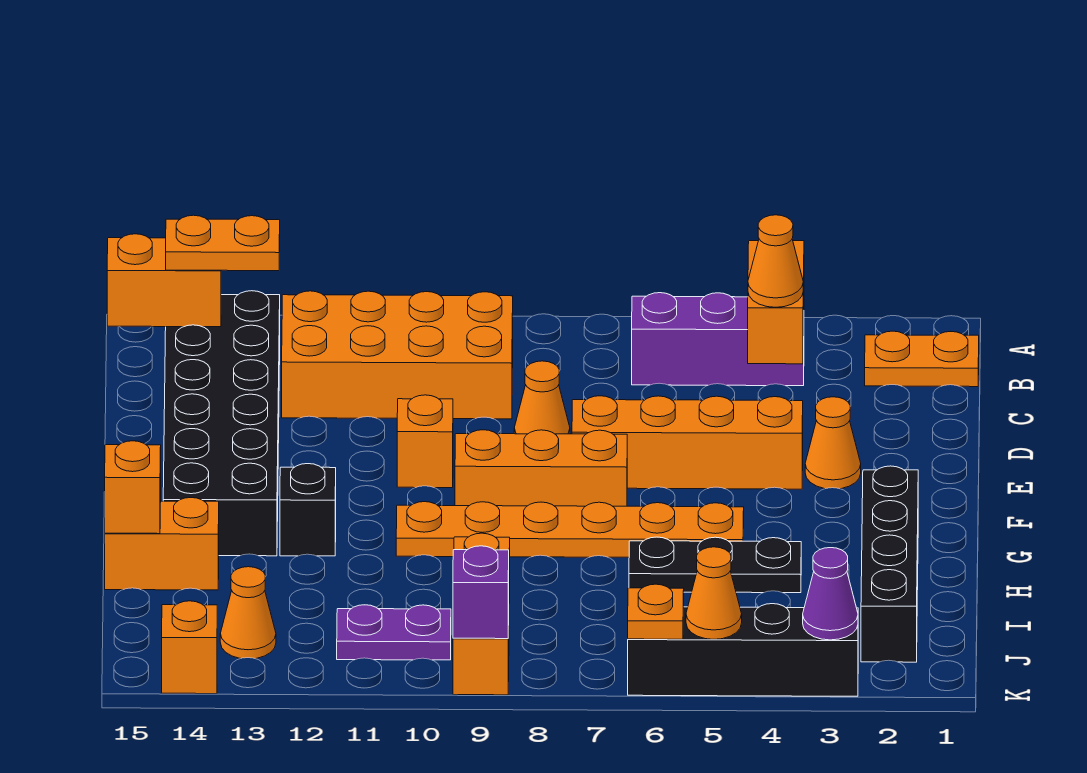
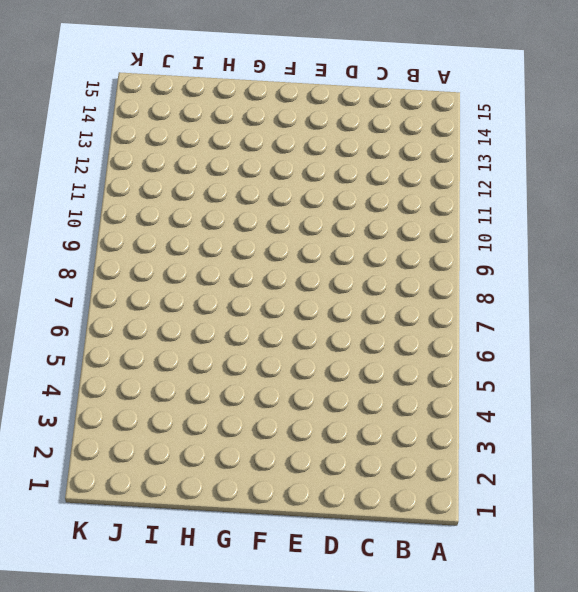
none -> orange 1x2 plate [865,331,979,387]
none -> purple 1x3 brick [632,293,804,386]
none -> orange 2x4 brick [282,291,513,419]

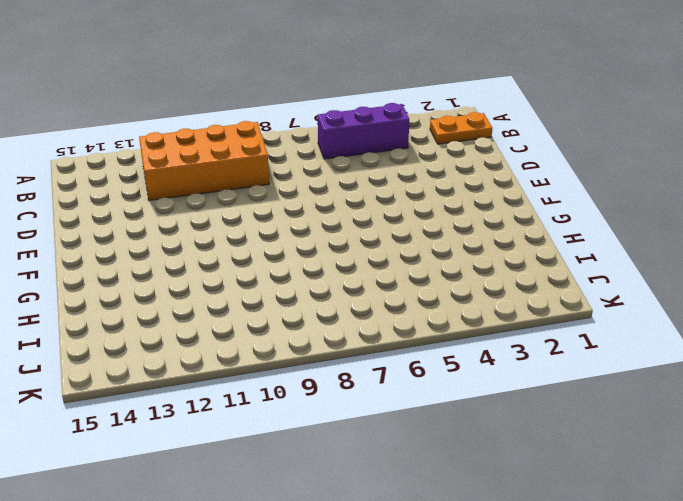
none -> black 2x6 brick [163,291,280,556]
none -> orange 1x1 cone [514,361,570,434]
none -> orange 1x1 cone [805,397,861,489]

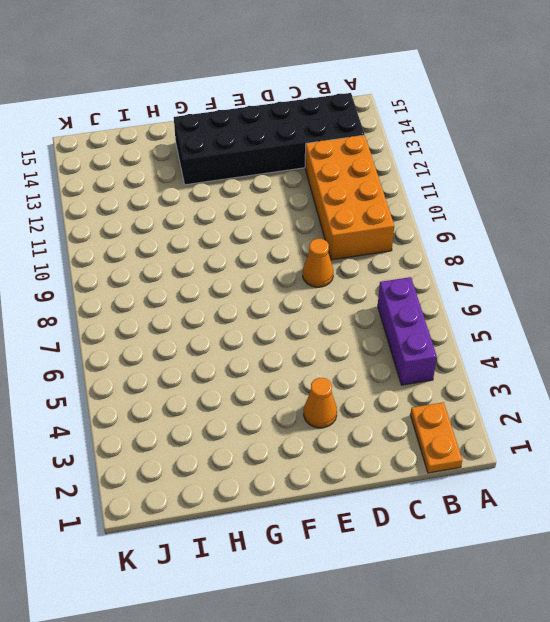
none -> orange 1x4 brick [572,396,803,489]
none -> orange 1x1 brick [397,395,453,488]
none -> orange 1x3 brick [455,430,627,506]

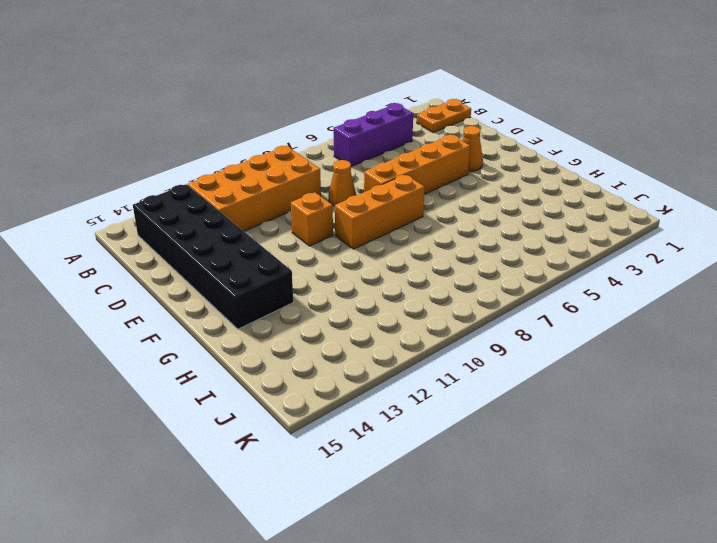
none -> black 1x4 brick [861,466,918,662]
none -> orange 1x6 plate [396,502,744,557]
none -> black 1x1 brick [280,464,336,556]

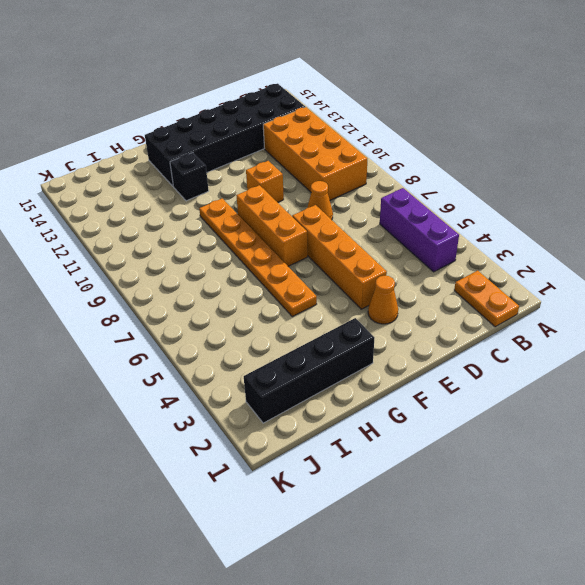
none -> black 1x3 plate [629,537,801,593]
none -> orange 1x2 brick [105,498,219,590]
none -> orange 1x3 brick [453,533,510,695]

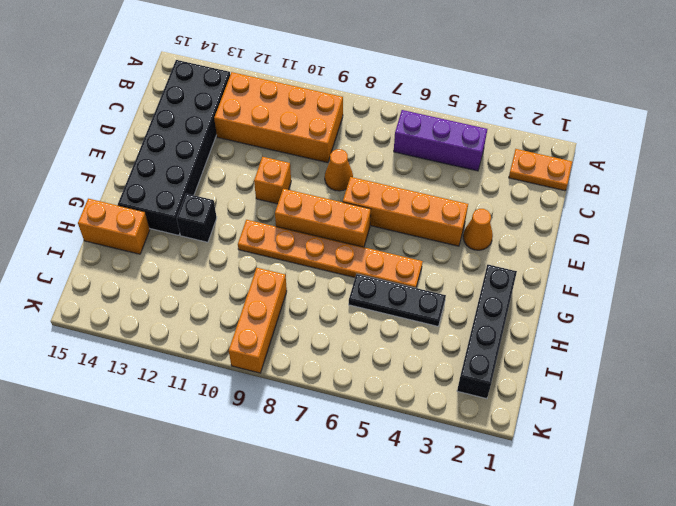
none -> purple 1x2 plate [337,605,451,660]
none -> orange 1x1 cone [220,567,276,659]
none -> black 1x4 brick [628,604,858,696]

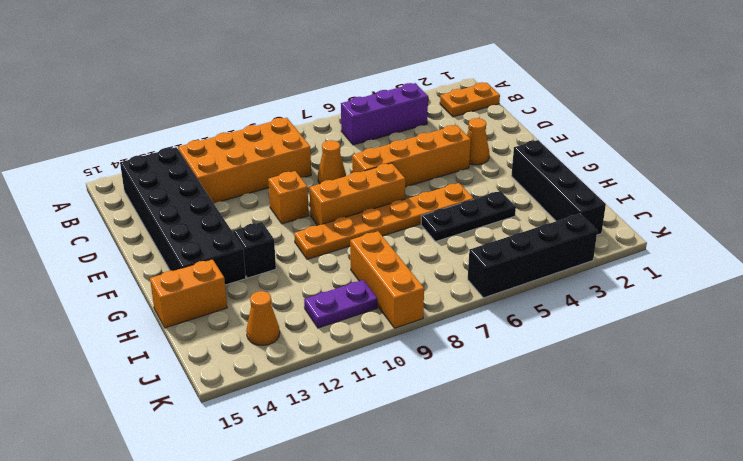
none -> orange 1x1 brick [162,601,217,694]
none -> orange 1x2 brick [748,241,804,364]
none -> orange 1x2 brick [107,234,221,327]

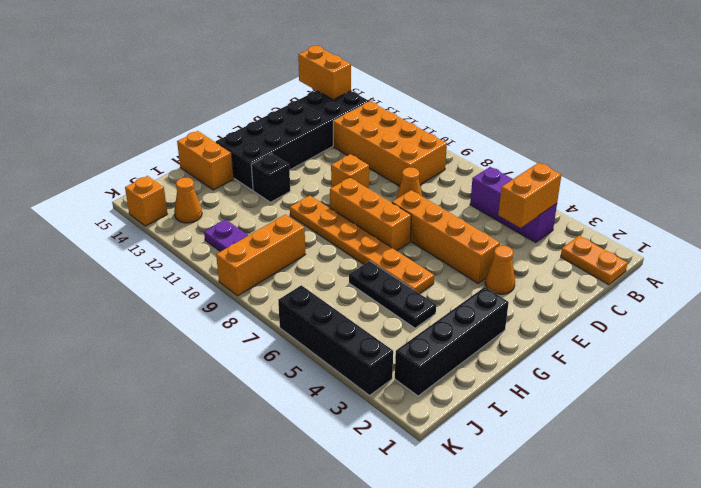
none -> orange 1x1 brick [105,441,161,534]
none -> purple 1x1 cone [803,548,858,640]
none -> orange 1x1 cone [686,547,742,639]

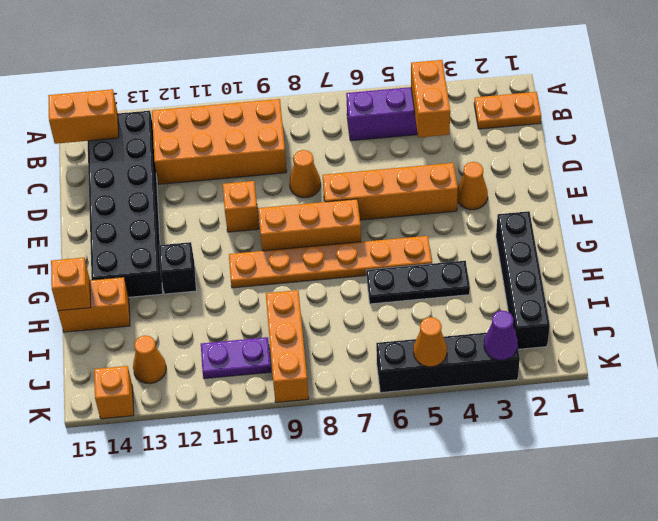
none -> orange 1x1 plate [628,584,684,639]
none -> purple 1x1 brick [453,546,509,639]
none -> orange 1x2 plate [166,215,280,271]

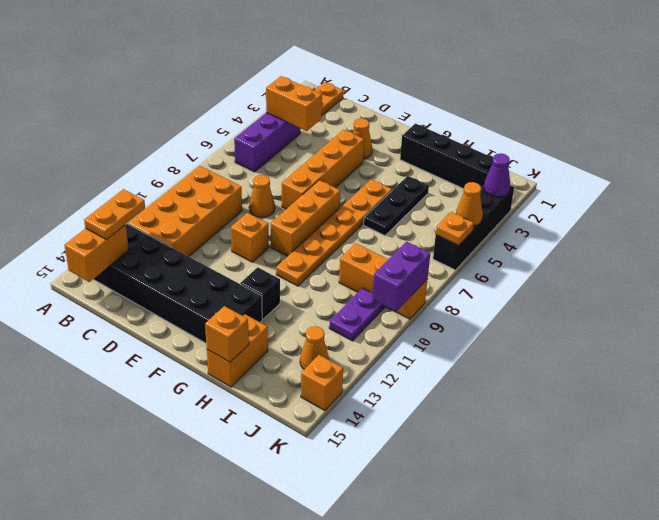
purple 1x2 brick [372,242,430,312] -> purple 1x1 brick [453,546,509,639]
none -> orange 1x1 cone [748,215,803,307]

